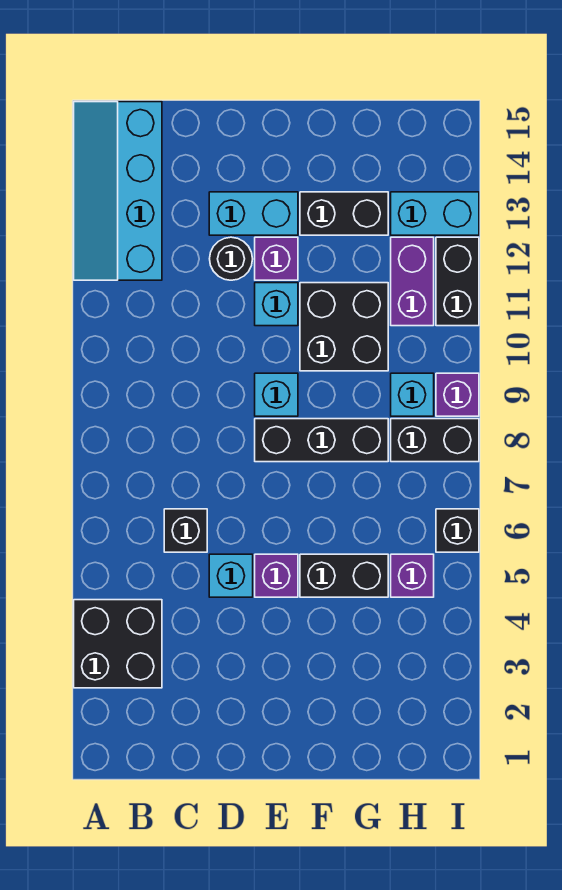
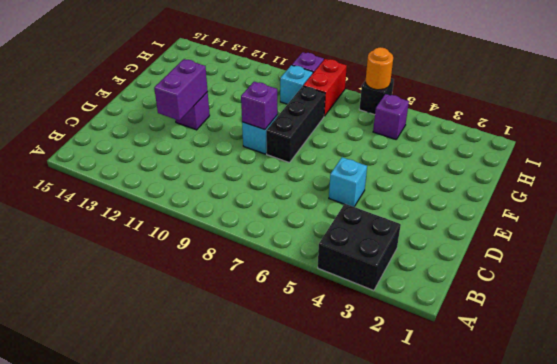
purple 1x2 brick [154,59,208,121] -> purple 1x2 brick turned to [391,237,434,326]
purple 1x1 brick [241,82,277,130] -> purple 1x1 brick moved to [255,554,298,597]
red 1x2 brick [303,59,347,116] -> black 1x2 brick [391,419,479,462]
orange 1x1 round brick [366,47,393,90] -> none
none -> cyan 2x4 slope [74,102,162,280]
none -> black 1x1 brick [164,509,207,552]
none -> black 1x1 round brick [210,237,253,280]

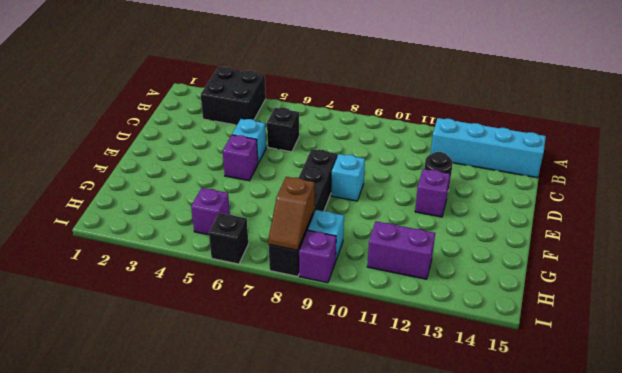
brown 1x2 slope [268,177,315,250] -> none
none -> cyan 1x2 brick [209,192,298,235]
none -> cyan 1x1 brick [255,283,298,326]
none -> black 1x2 brick [300,554,388,597]

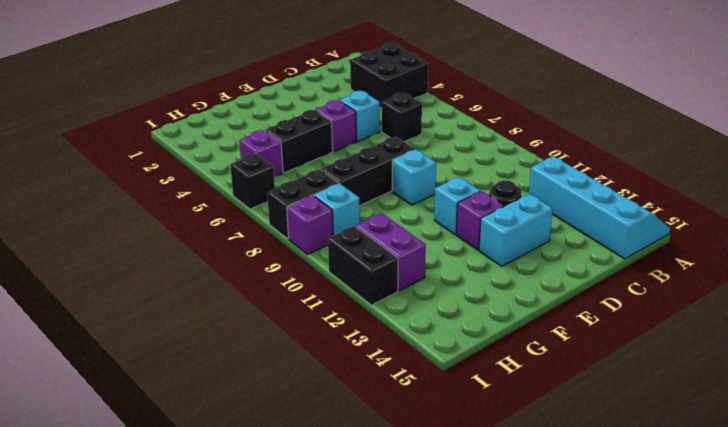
none -> black 2x2 brick [300,283,388,371]
none -> black 1x2 brick [300,192,388,235]
none -> cyan 1x2 brick [391,192,479,235]

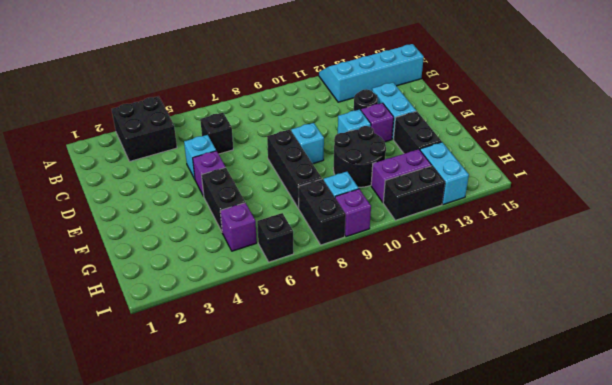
black 2x2 round brick [333,126,386,187] -> black 2x2 brick [300,283,388,371]

